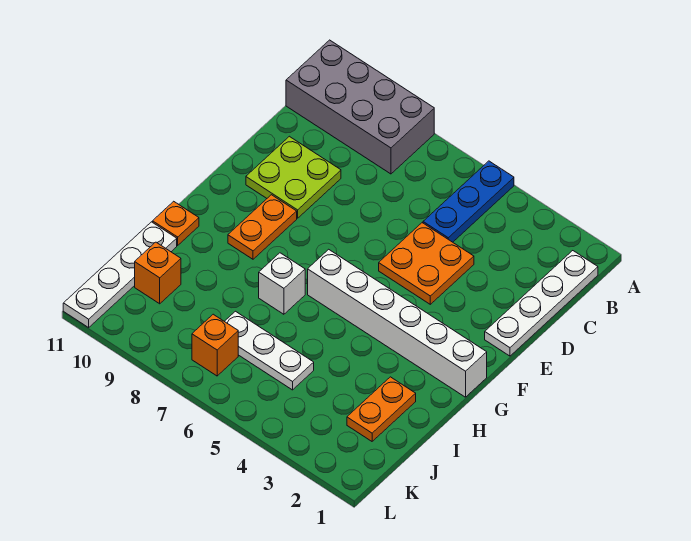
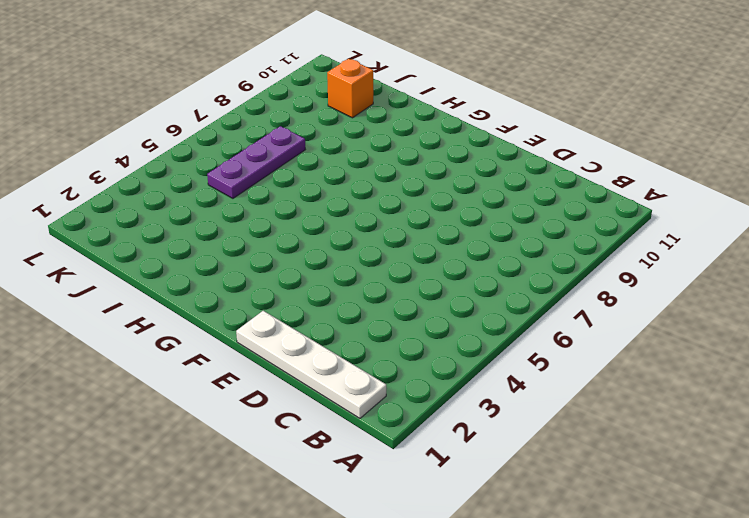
purple 1x3 plate [207,126,305,198] -> white 1x3 plate [225,311,314,390]
none -> blue 1x3 plate [423,161,514,242]
none -> grey 2x4 brick [286,40,434,174]
none -> orange 2x2 plate [379,223,474,304]

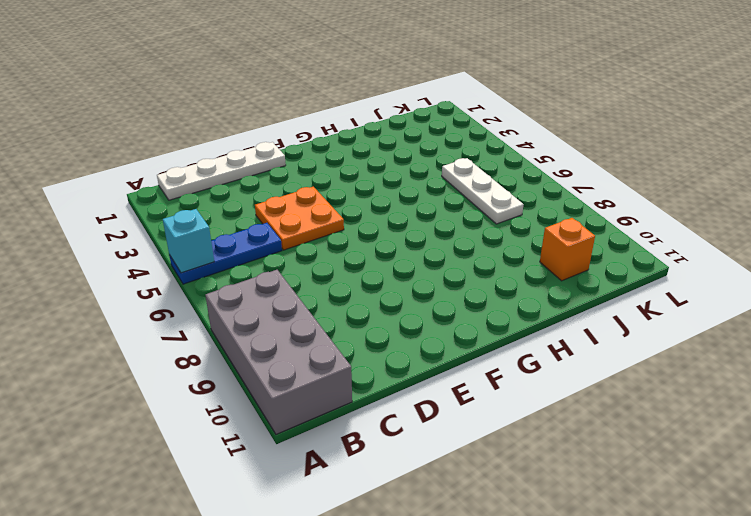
cyan 1x1 brick [163,209,214,273] -> none
none -> lime 2x2 plate [246,136,341,218]
none -> orange 1x2 plate [228,195,297,259]
none -> white 1x6 brick [308,249,487,397]

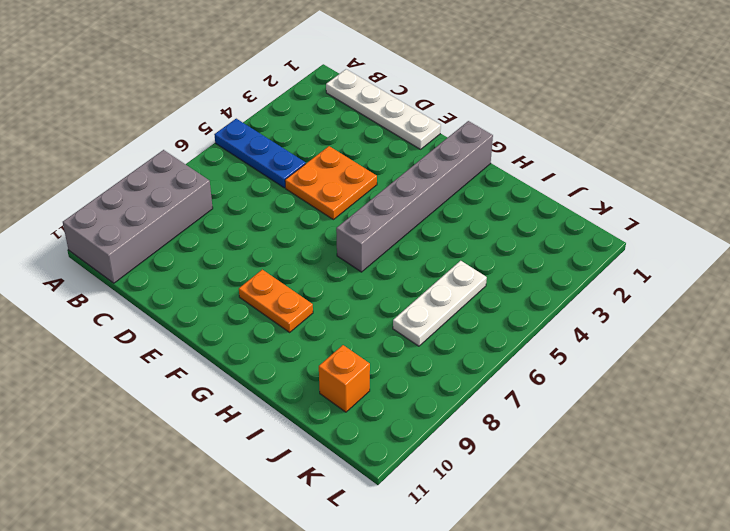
grey 1x6 brick [336,121,493,272] -> white 1x6 brick [308,249,487,397]
none -> lime 2x2 plate [246,136,341,218]
none -> white 1x1 brick [259,253,305,314]
none -> orange 1x1 plate [153,201,199,245]

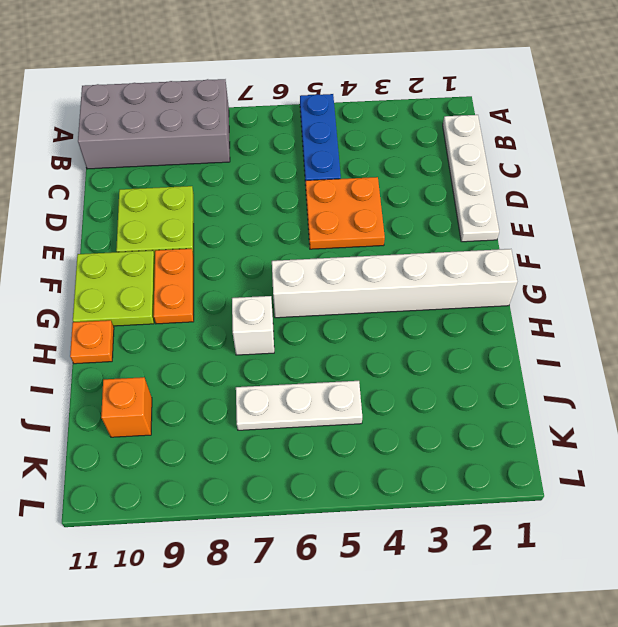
lime 2x2 plate [73,250,155,326] -> none
none -> orange 1x2 plate [347,377,416,441]
none -> white 1x4 plate [63,222,177,327]
none -> orange 1x1 brick [192,314,238,376]

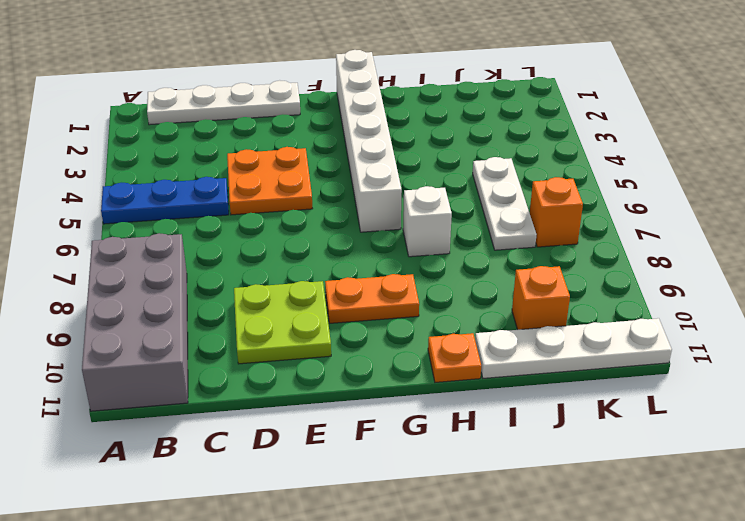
none -> orange 1x2 plate [347,377,416,441]

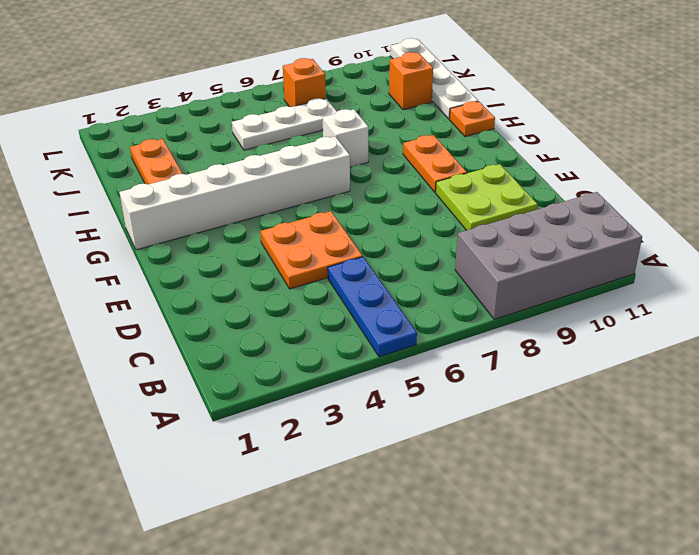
none -> white 1x4 plate [485,251,598,356]

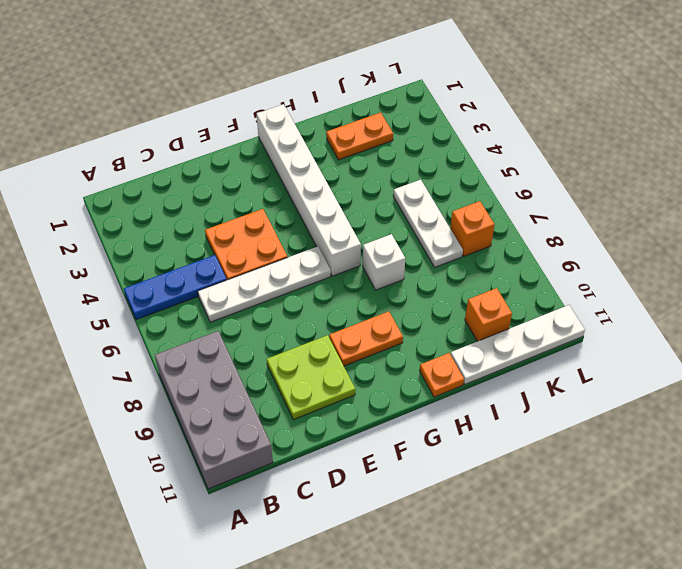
white 1x4 plate [198,246,331,322] -> white 1x4 plate moved to [485,251,598,356]

